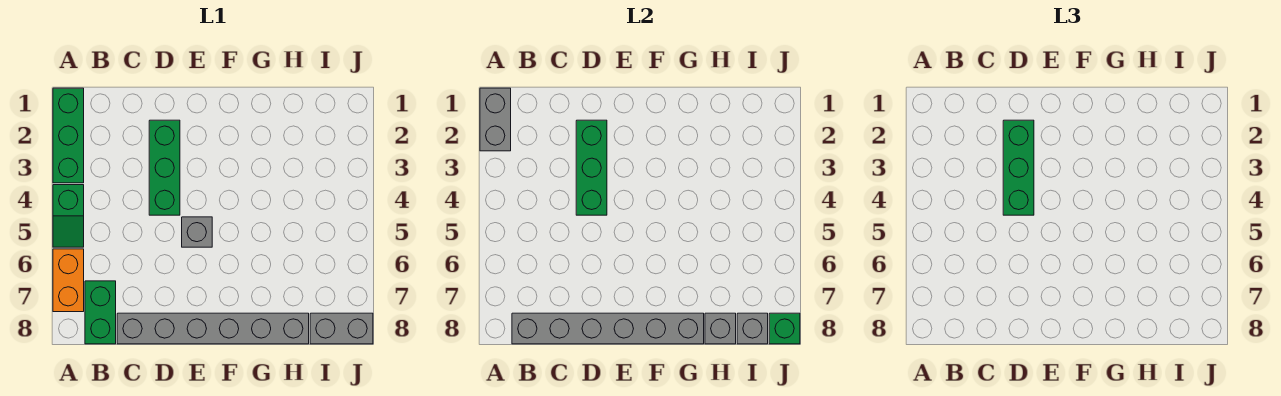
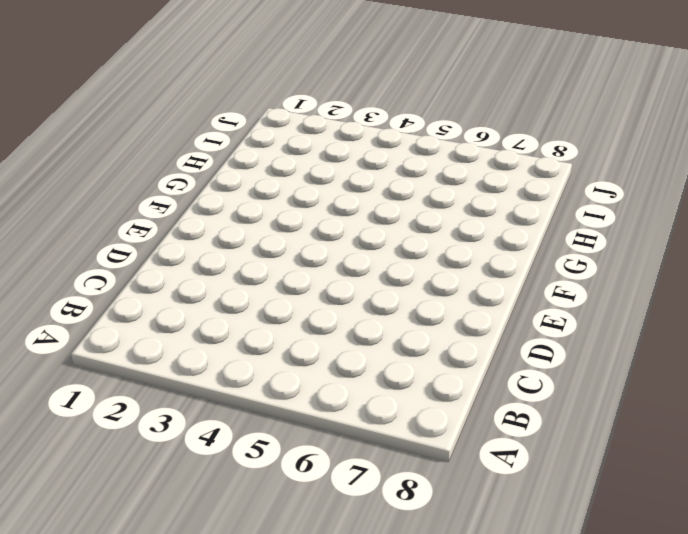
none -> green 1x3 brick [53,88,84,183]
none -> green 1x2 slope [53,185,84,247]
none -> orange 1x2 brick [53,249,84,312]

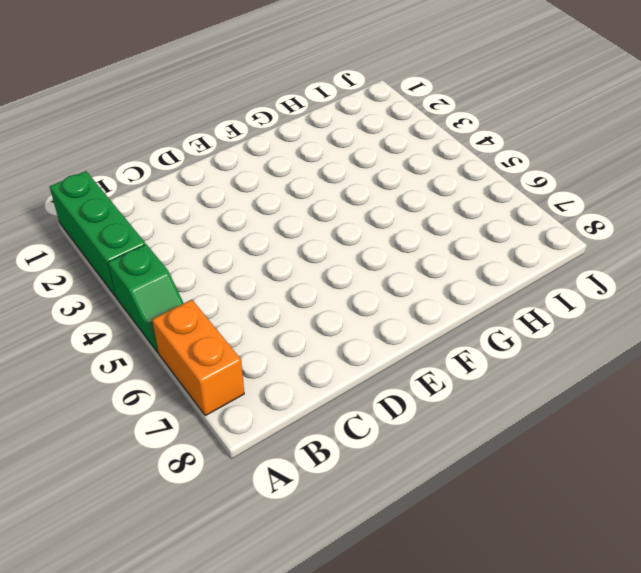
none -> green 1x2 brick [85,281,116,344]
none -> grey 1x6 brick [117,313,309,344]
none -> green 1x3 brick [149,120,180,215]

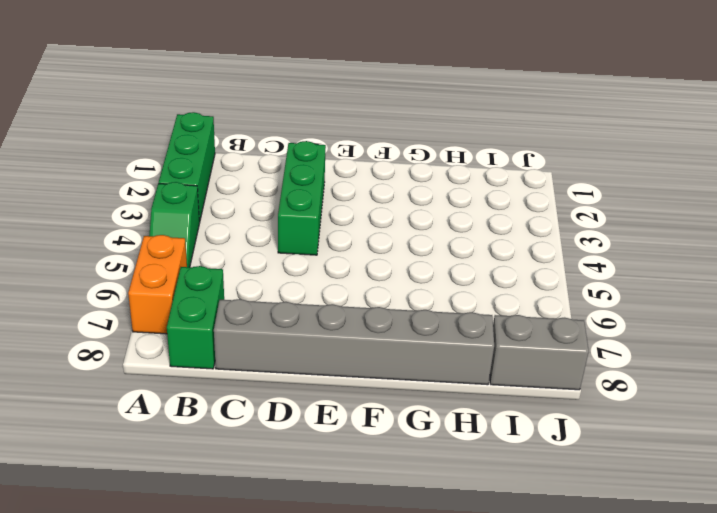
none -> grey 1x1 brick [182,217,212,247]
none -> grey 1x2 brick [480,88,511,151]
none -> grey 1x6 brick [512,313,704,344]

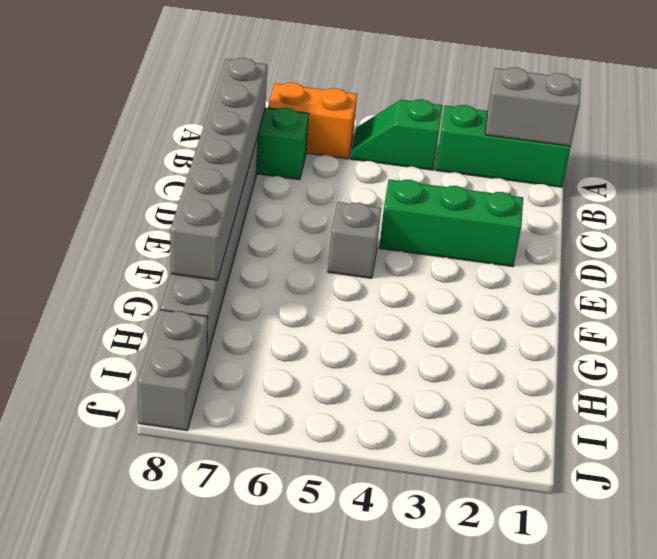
none -> green 1x3 brick [576,120,607,215]
none -> grey 1x1 brick [705,313,736,344]
none -> grey 1x1 brick [737,313,768,344]

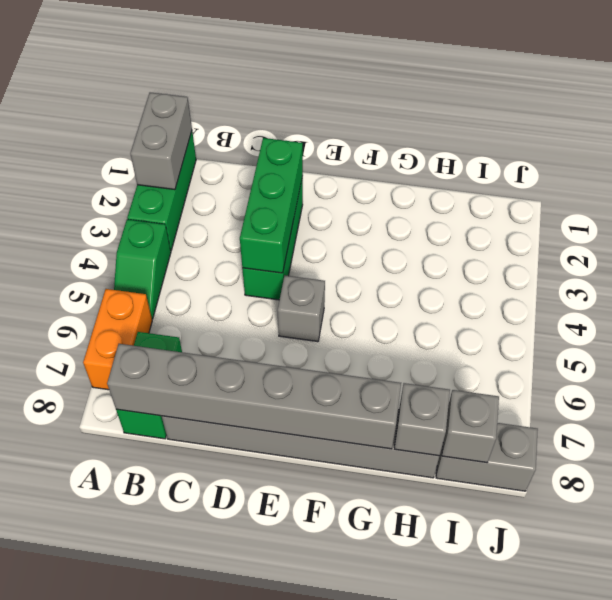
none -> green 1x1 brick [769,313,800,344]
none -> green 1x3 brick [1003,120,1034,215]

